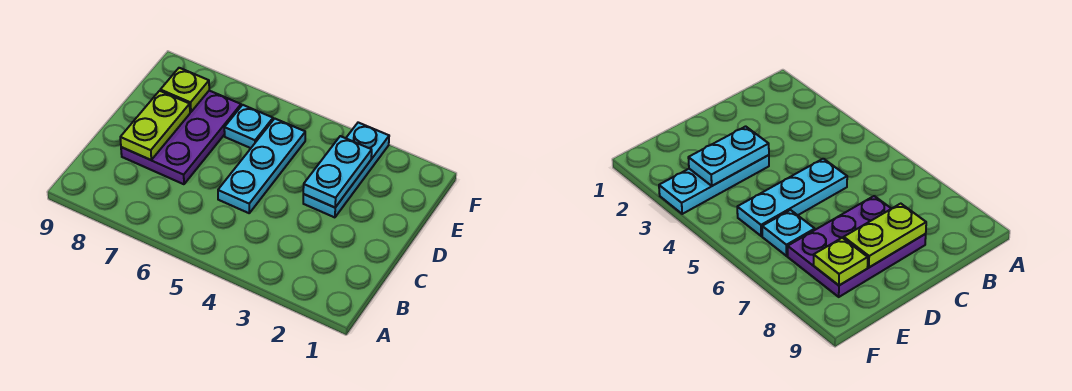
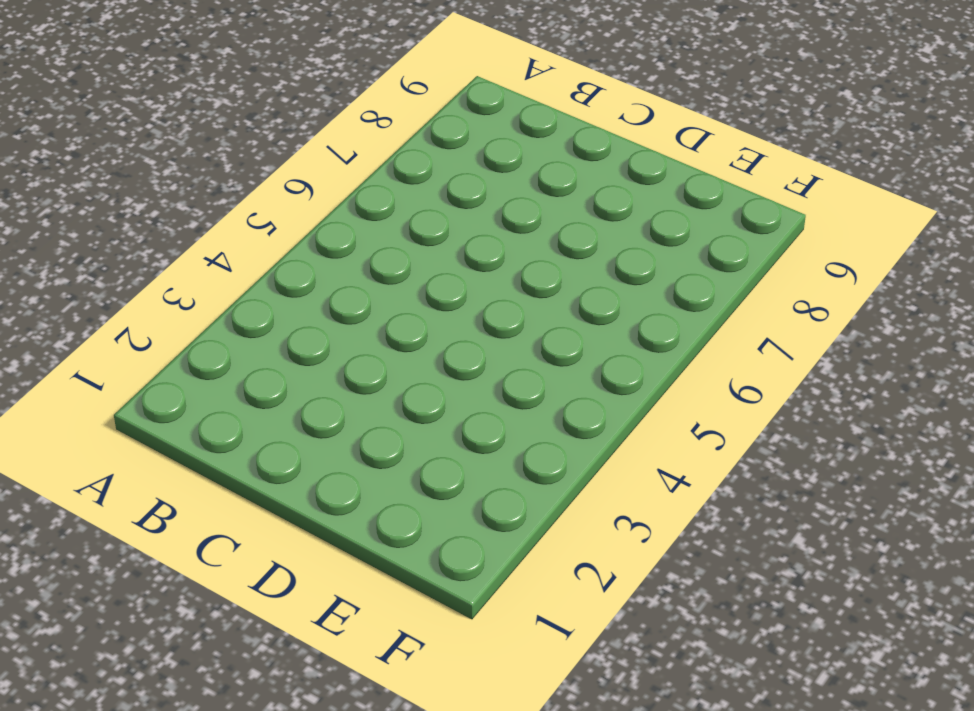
none -> cyan 1x3 plate [218,119,305,213]
none -> purple 2x3 plate [121,91,241,184]

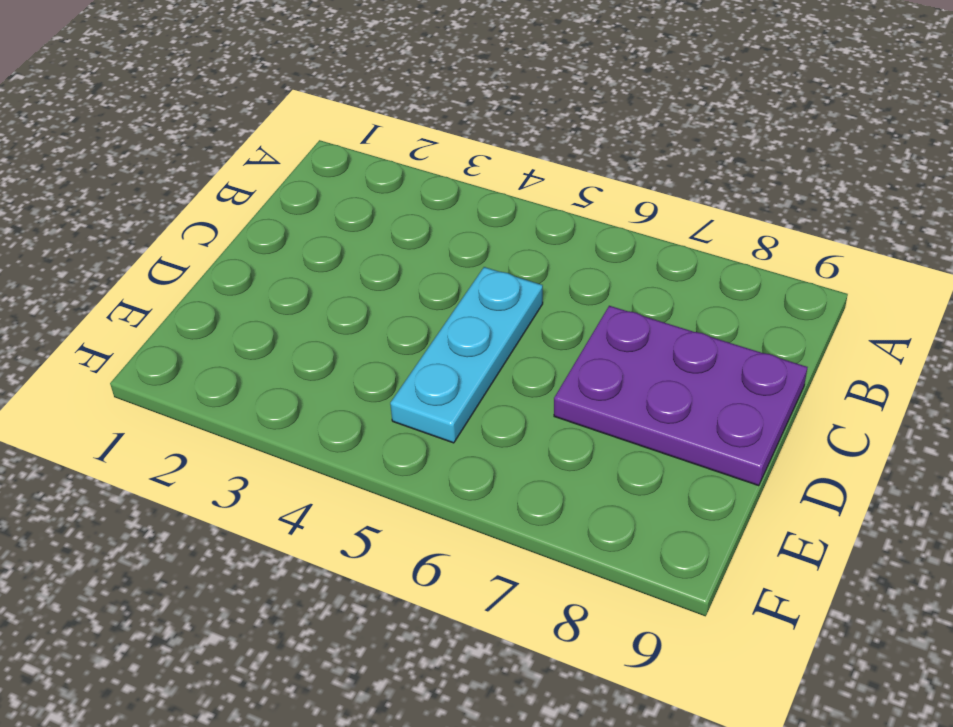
purple 2x3 plate [554,306,808,486] -> purple 2x3 plate turned to [121,91,241,184]
none -> cyan 1x3 plate [303,123,389,217]
none -> cyan 1x1 plate [224,105,273,148]

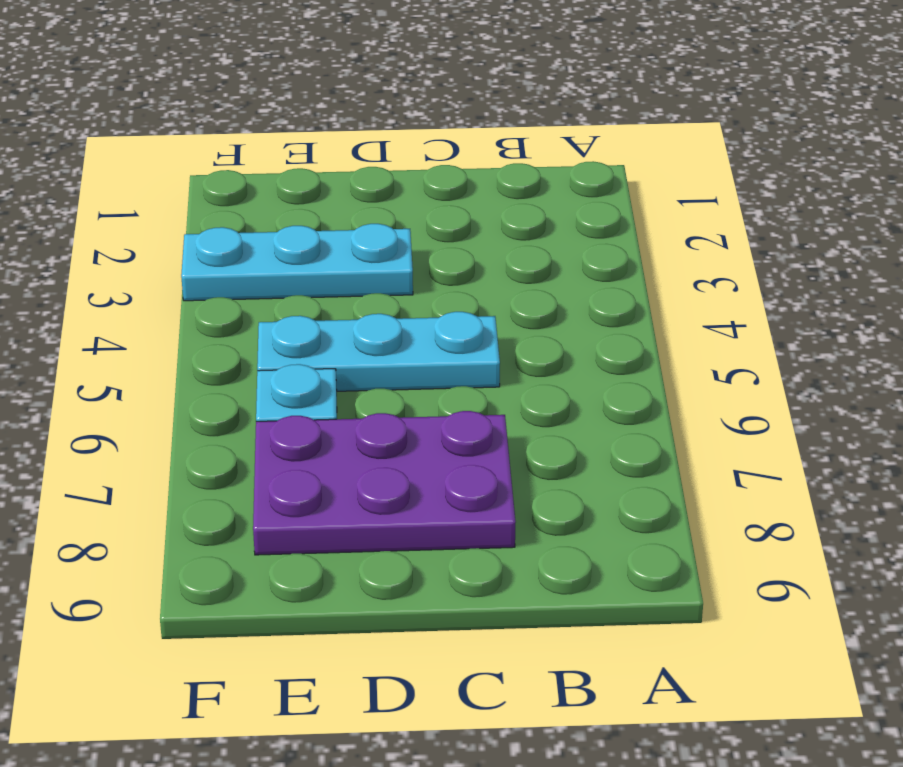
none -> lime 1x2 plate [120,91,190,160]
none -> cyan 1x2 plate [303,136,372,207]

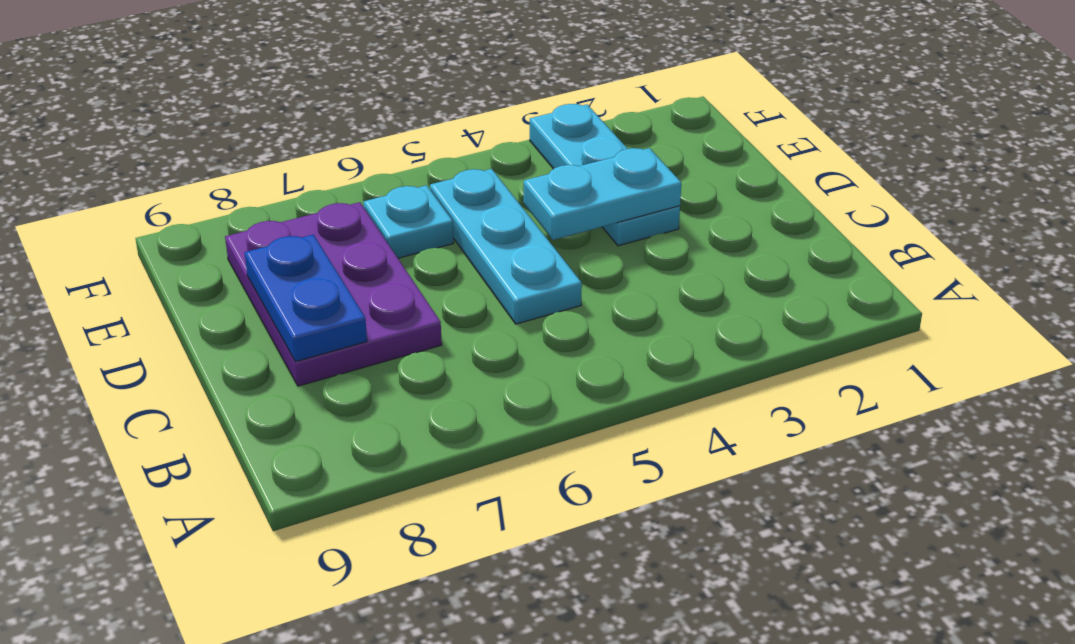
blue 1x2 plate [245,235,367,362] -> lime 1x2 plate [120,91,190,160]
cyan 1x2 plate [524,148,681,240] -> cyan 1x2 plate turned to [303,136,372,207]
none -> lime 1x1 plate [160,68,209,112]

